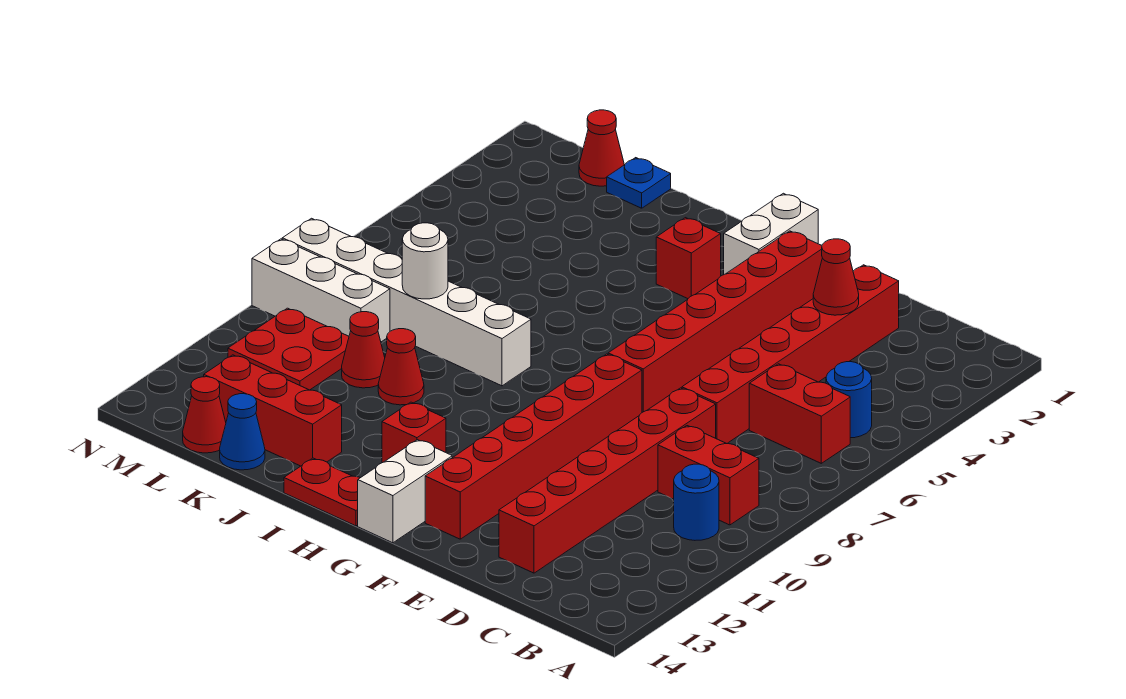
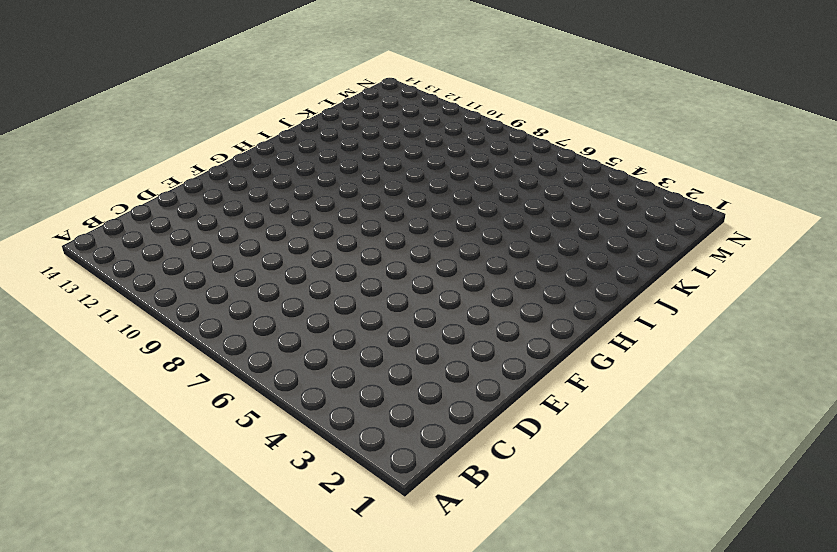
none -> blue 1x1 round brick [826,362,872,438]
none -> red 1x2 brick [749,364,850,463]
none -> red 1x2 brick [658,426,759,525]

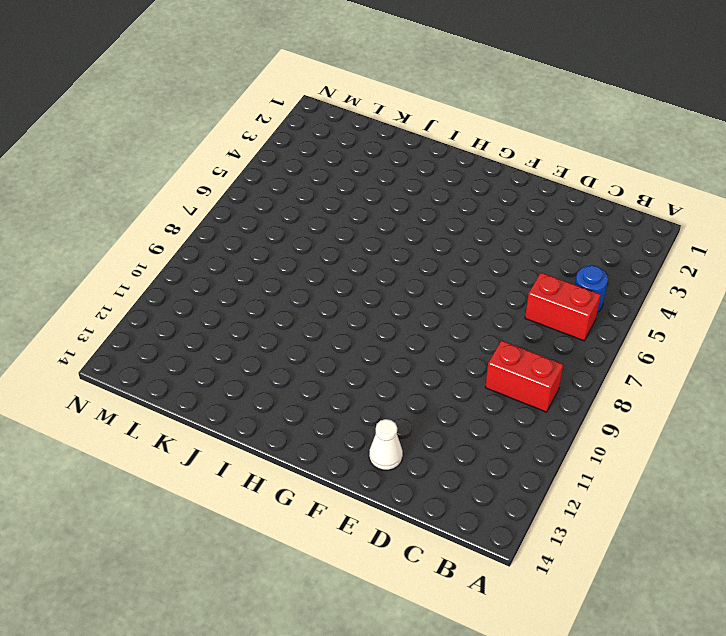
white 1x1 cone [369,419,403,470] -> none
none -> blue 1x1 round brick [674,464,719,540]
none -> red 1x6 brick [682,265,899,444]
none -> red 1x6 brick [499,388,716,573]

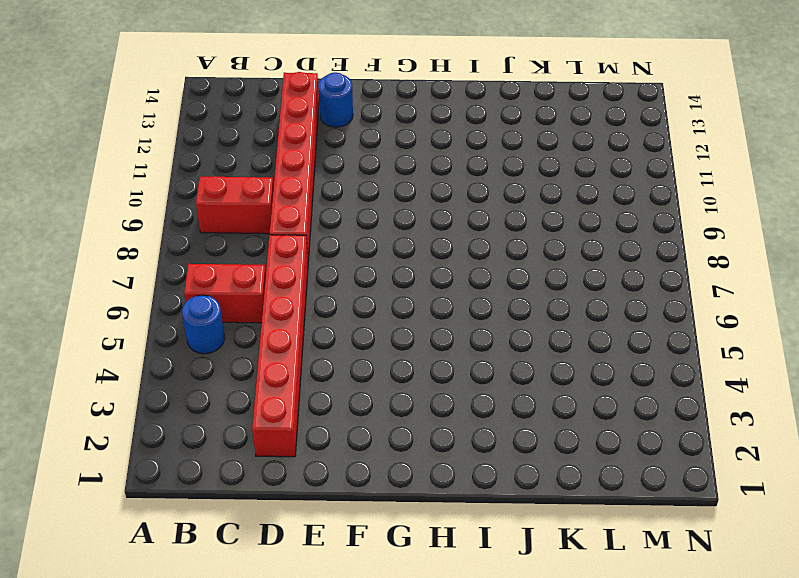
blue 1x1 round brick [318,72,353,127] -> blue 1x1 round brick moved to [674,464,719,540]
none -> red 1x6 brick [608,231,822,412]
none -> red 1x6 brick [425,354,642,539]
none -> white 1x2 brick [724,193,818,274]

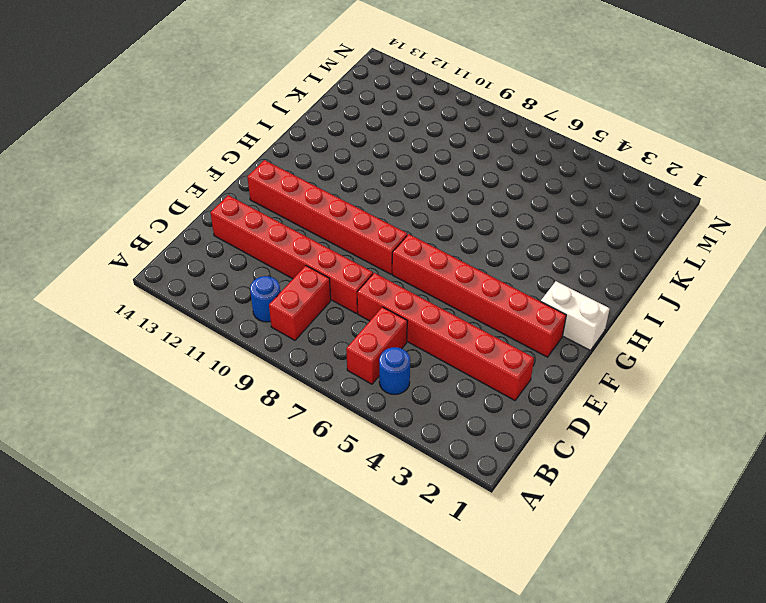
none -> white 1x2 brick [358,440,452,543]
none -> red 1x1 brick [656,218,721,299]
none -> red 1x1 brick [382,402,446,463]

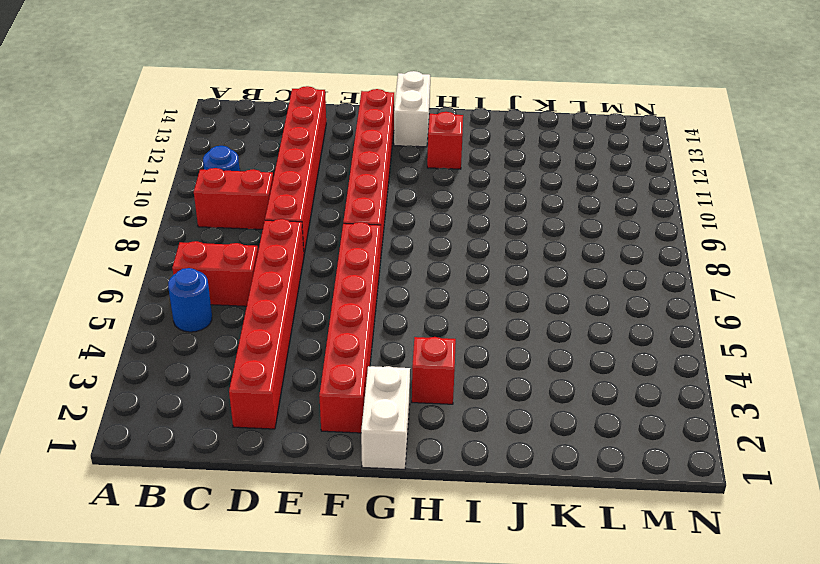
none -> red 1x2 plate [284,458,360,526]
none -> white 1x6 brick [282,218,531,386]
none -> red 1x1 cone [378,329,424,405]

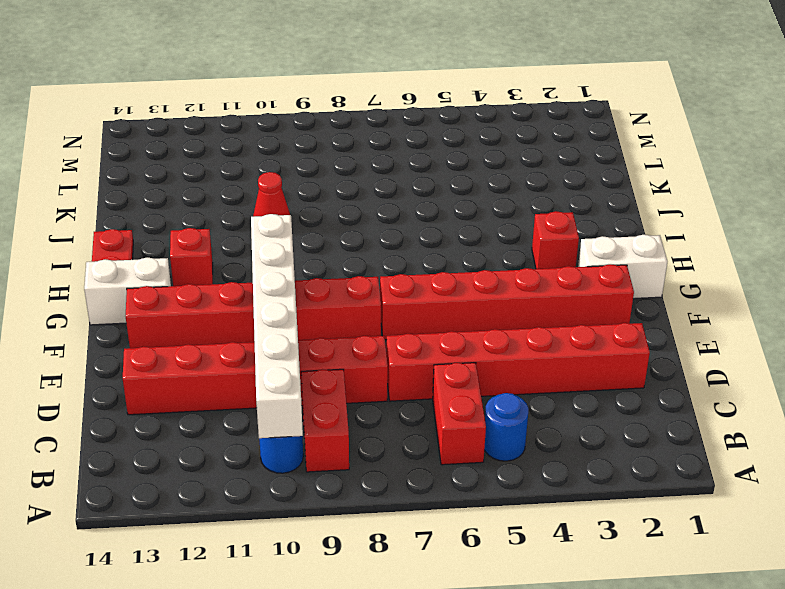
white 1x6 brick [251,214,303,438] -> white 1x6 brick moved to [282,218,531,386]
none -> red 1x3 brick [204,355,342,466]
none -> blue 1x1 plate [607,158,671,208]
none -> red 1x1 cone [342,312,385,388]

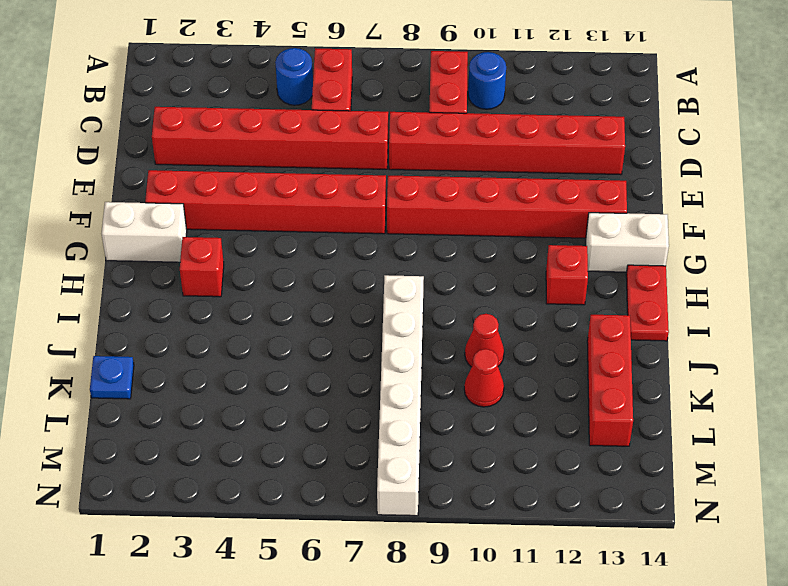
none -> blue 1x1 cone [220,394,265,470]
none -> red 1x1 cone [579,110,624,186]
none -> white 1x3 brick [252,239,390,342]

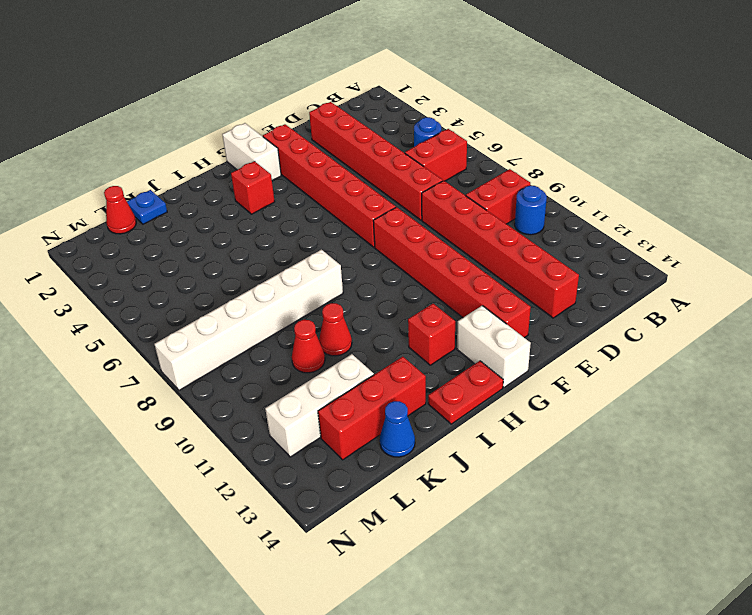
white 1x3 brick [265,354,374,457] -> white 1x3 brick moved to [252,239,390,342]
none -> red 2x2 plate [228,308,349,390]
none -> red 1x1 cone [183,377,226,453]
none -> red 1x1 cone [813,239,859,315]

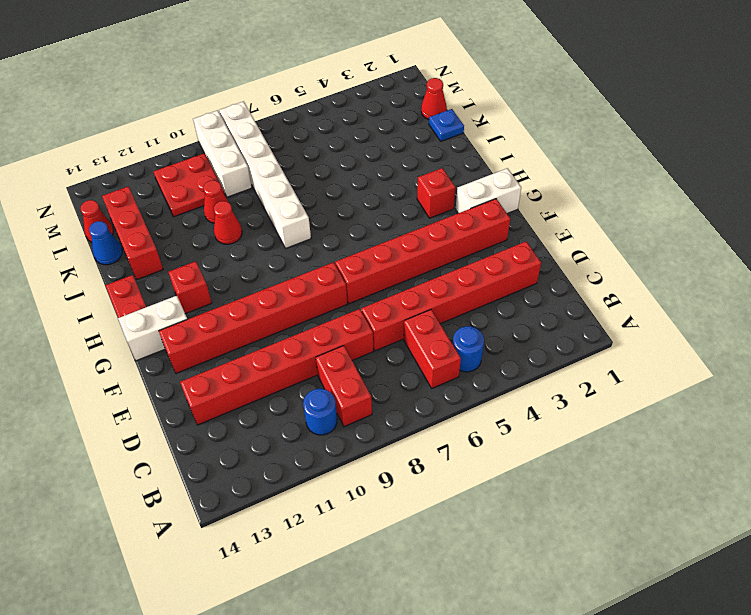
none -> red 1x1 cone [813,239,859,315]
none -> white 1x1 round brick [402,223,448,299]

